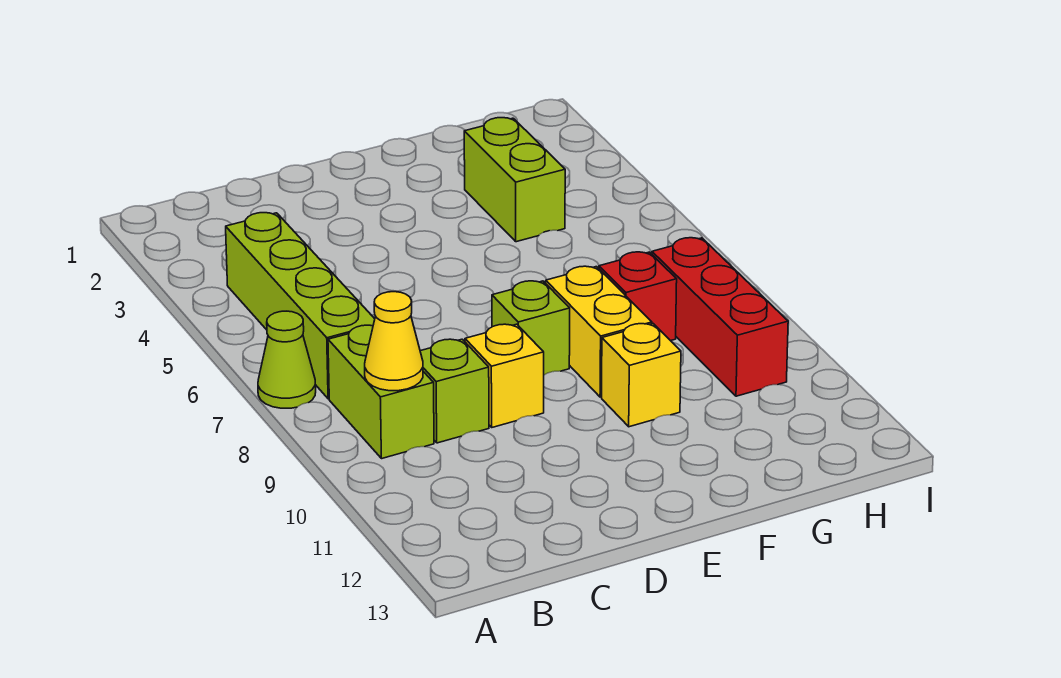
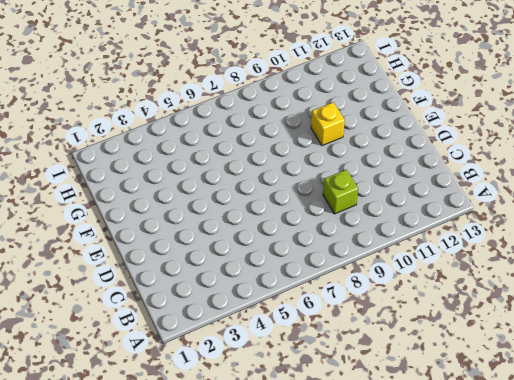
none -> lime 1x1 cone [258,311,316,408]
none -> lime 1x4 brick [226,213,375,399]
none -> lime 1x2 brick [328,325,434,459]

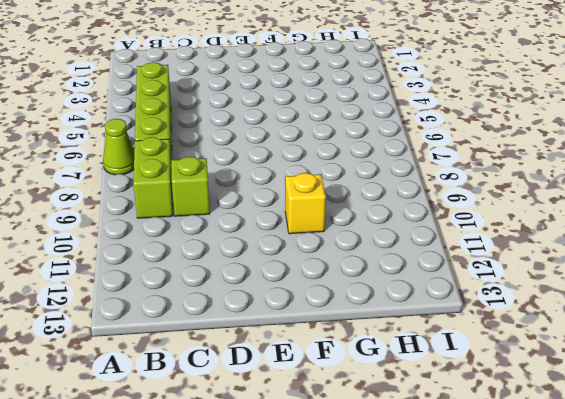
none -> yellow 1x1 brick [465,324,544,427]
none -> lime 1x1 brick [492,281,570,375]
none -> yellow 1x2 brick [546,266,652,397]

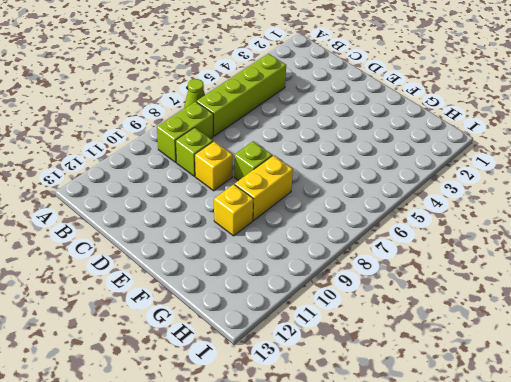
none -> lime 1x2 brick [464,118,565,242]
none -> red 1x1 brick [599,252,677,341]
none -> red 1x3 brick [652,238,788,396]

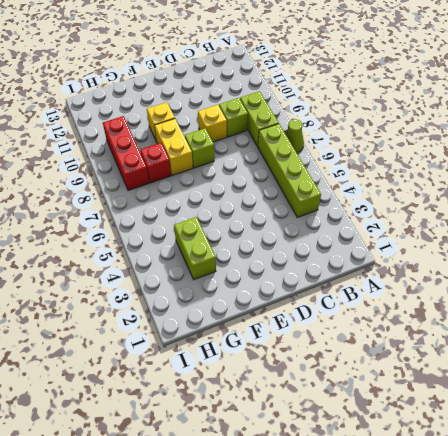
none -> yellow 1x1 cone [365,292,423,391]

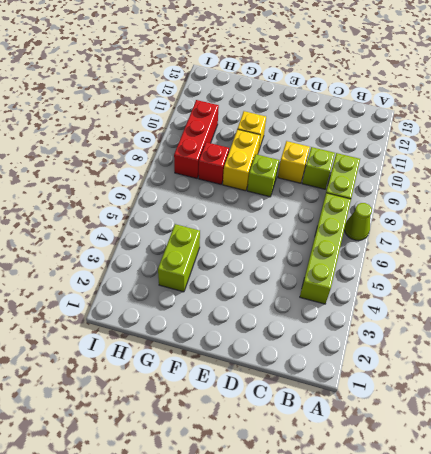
none -> yellow 1x1 cone [365,292,423,391]

